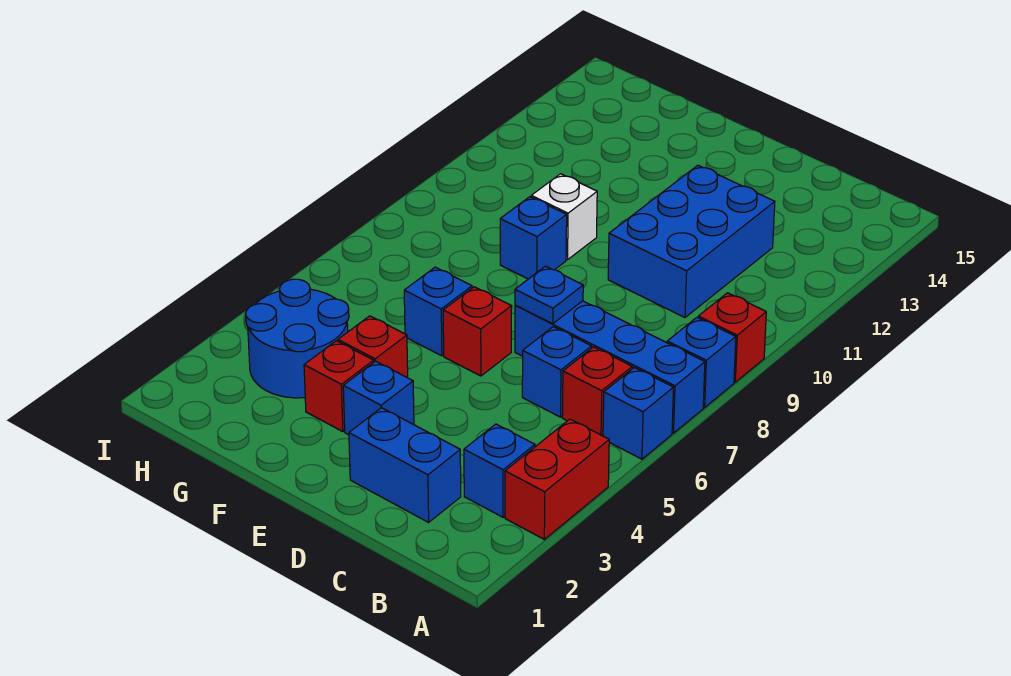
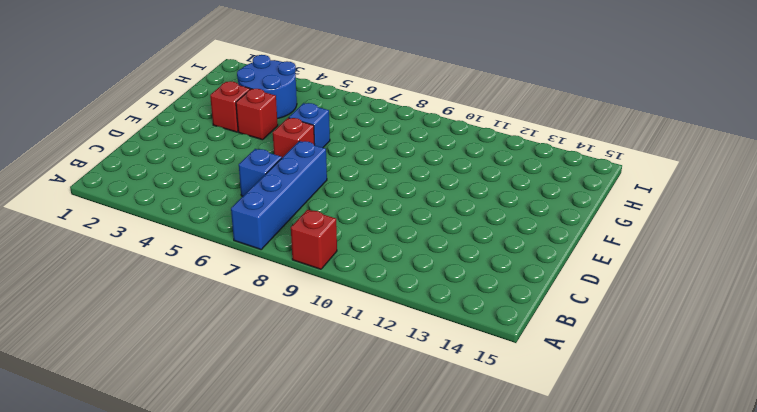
none -> red 1x2 brick [505,419,609,539]
none -> blue 1x1 brick [603,368,673,459]
none -> blue 1x1 brick [667,318,736,407]

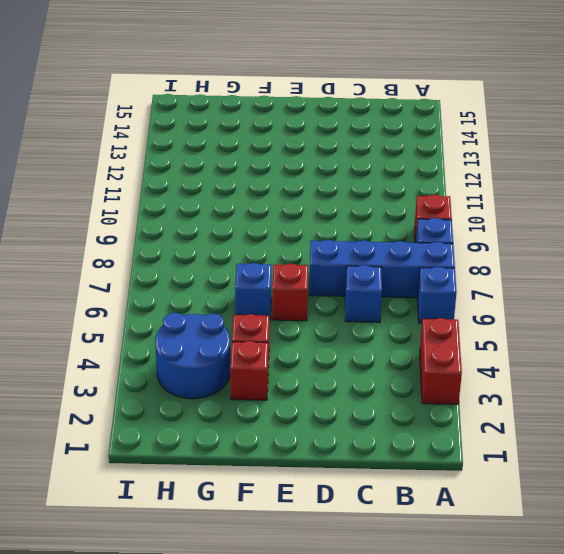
none -> blue 1x1 brick [464,424,535,517]
none -> red 1x1 brick [562,347,632,436]
none -> blue 1x2 brick [349,408,461,522]

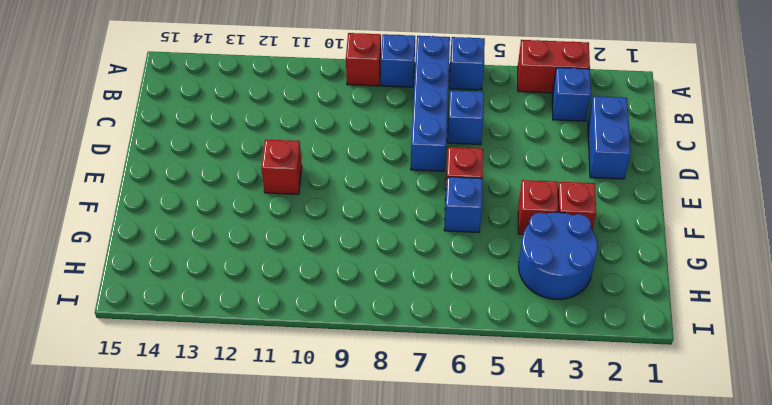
red 1x1 brick [261,139,302,194] -> red 1x1 brick moved to [562,347,632,436]
none -> blue 2x3 brick [608,165,775,318]
none -> blue 1x1 brick [343,361,414,435]
none -> blue 1x1 brick [500,197,567,279]

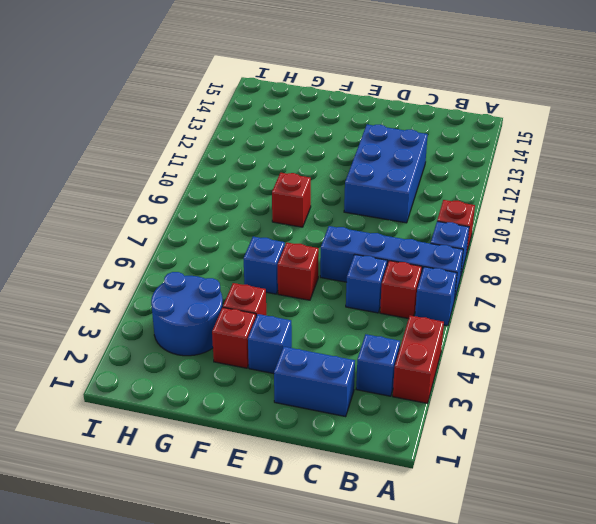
red 1x1 brick [272,173,311,227] -> blue 1x1 brick [500,197,567,279]
none -> white 1x1 brick [531,174,597,260]
none -> blue 1x1 plate [515,266,583,324]

